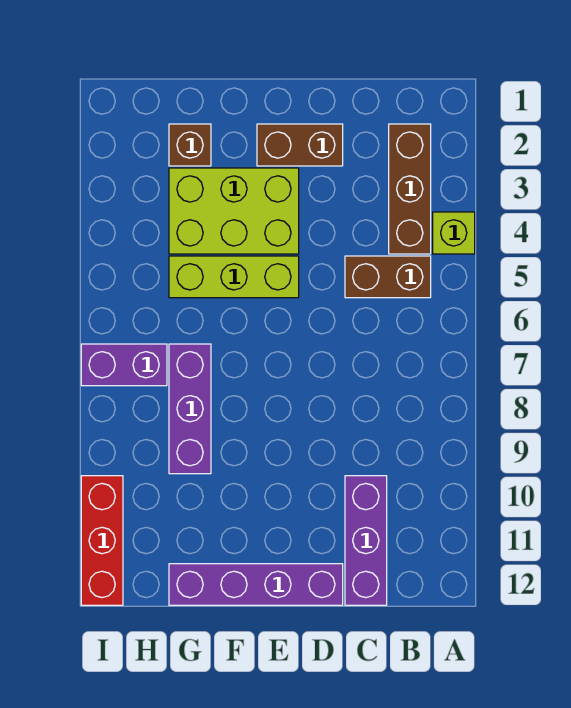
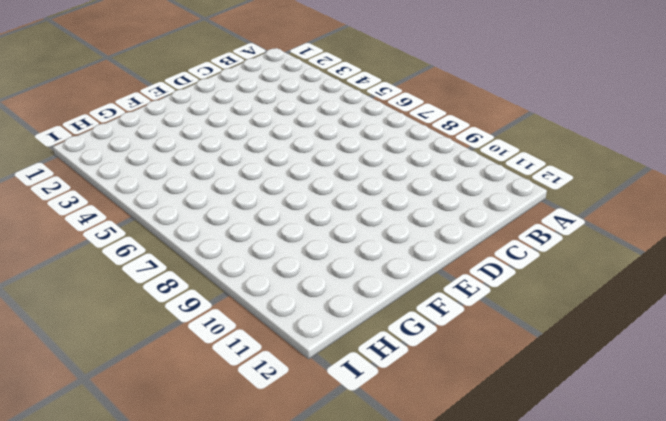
none -> lime 1x1 brick [433,212,475,254]
none -> brown 1x3 brick [389,124,431,254]
none -> brown 1x2 brick [345,256,431,298]

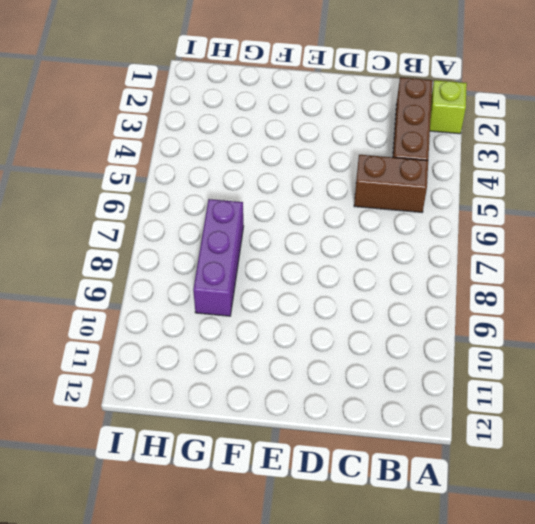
lime 1x1 brick [430,80,467,134] -> lime 1x1 brick moved to [433,212,475,254]
none -> purple 1x3 brick [345,476,387,605]
none -> brown 1x2 brick [257,124,343,166]
none -> purple 1x4 brick [169,564,343,605]

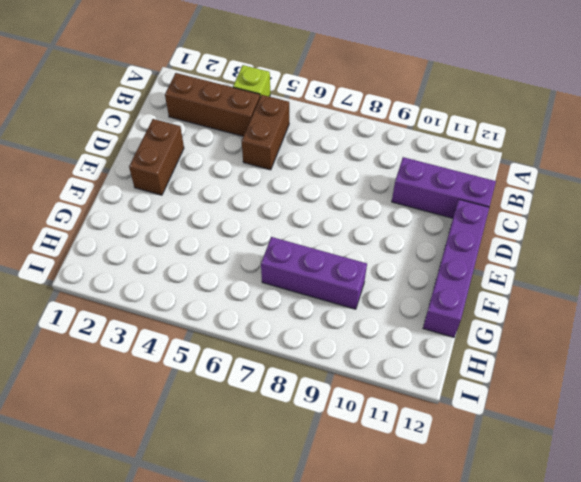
none -> lime 2x3 brick [169,168,299,254]
none -> lime 1x3 brick [169,256,299,298]
none -> brown 1x1 brick [169,124,211,166]

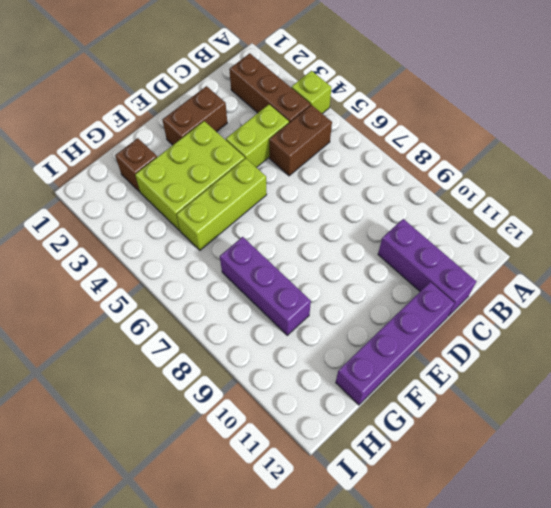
lime 1x2 brick [226,105,289,168] -> none
none -> purple 1x2 brick [81,344,167,386]
none -> red 1x3 brick [81,476,123,605]

